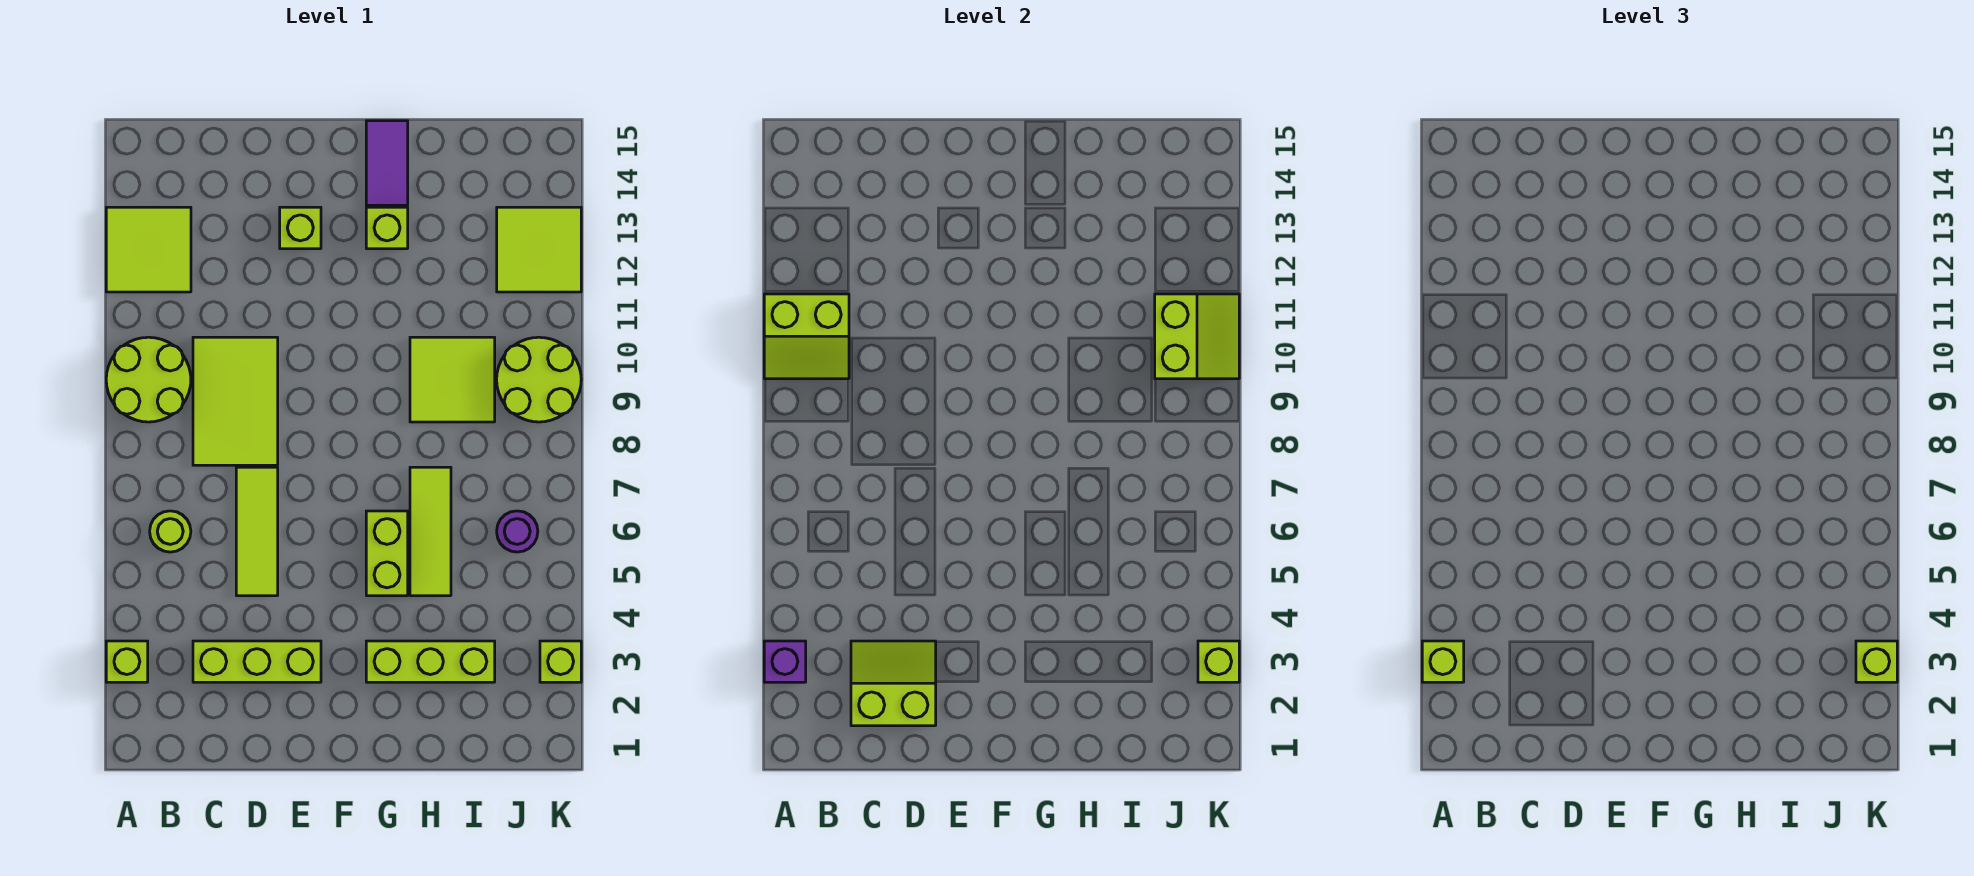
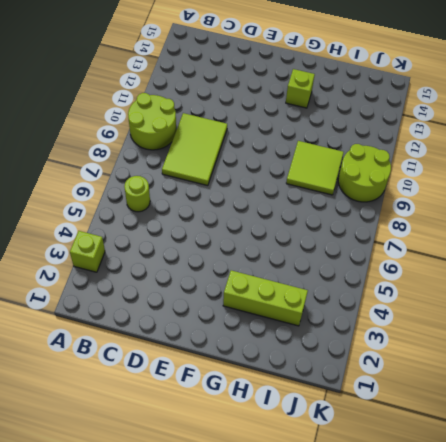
none -> lime 2x2 tile [106,207,191,292]
none -> lime 1x3 brick [193,641,321,682]
none -> lime 1x3 tile [236,467,278,596]

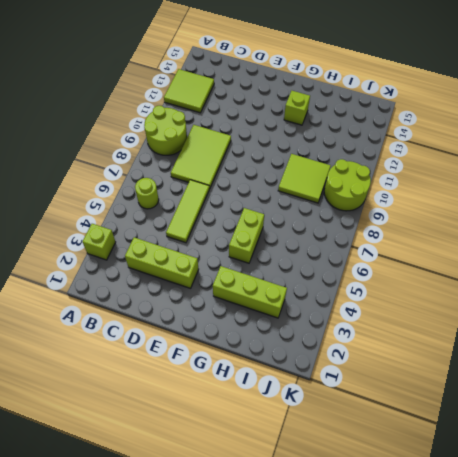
none -> lime 1x1 brick [280,207,321,249]
none -> purple 1x2 tile [366,121,408,205]
none -> lime 1x3 tile [410,467,451,596]

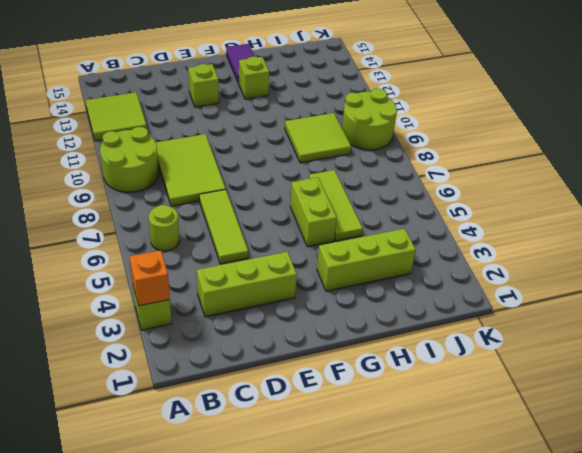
orange 1x1 brick [130,250,170,306] -> purple 1x1 brick [764,641,806,682]
none -> purple 1x1 round brick [497,511,538,552]
none -> lime 2x2 tile [497,207,581,292]
none -> lime 1x1 brick [540,641,581,682]

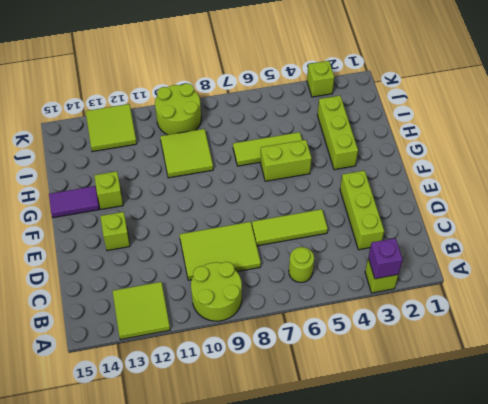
none -> purple 1x1 round brick [497,511,538,552]
none -> lime 2x2 slope [764,294,849,379]
none -> lime 2x2 slope [851,641,936,726]

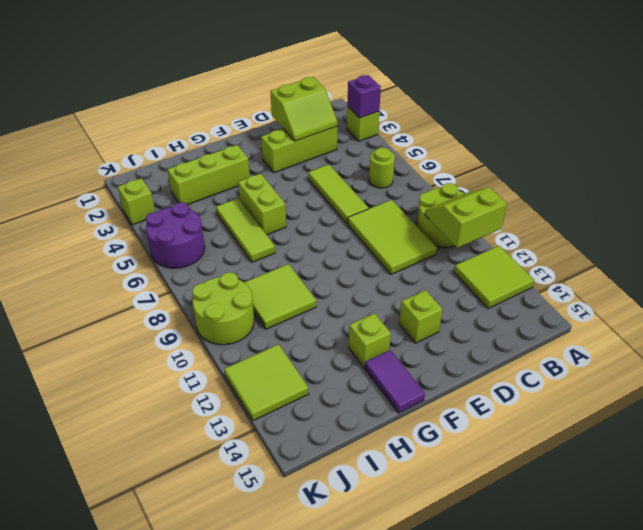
purple 2x2 round brick [146,202,205,268] -> purple 1x1 round brick [497,511,538,552]
none -> lime 2x2 slope [1155,294,1239,379]
none -> lime 1x1 brick [1198,641,1239,682]
none -> lime 1x1 brick [1422,641,1464,682]

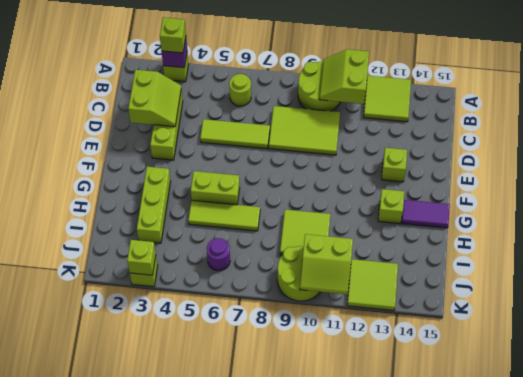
none -> lime 1x1 brick [1856,641,1897,682]

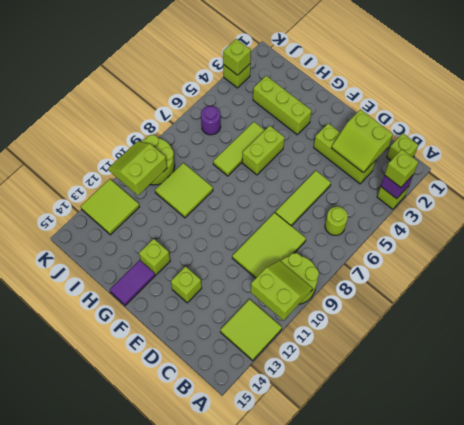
lime 1x1 brick [387,133,418,160] -> lime 1x1 brick moved to [1856,641,1897,682]

